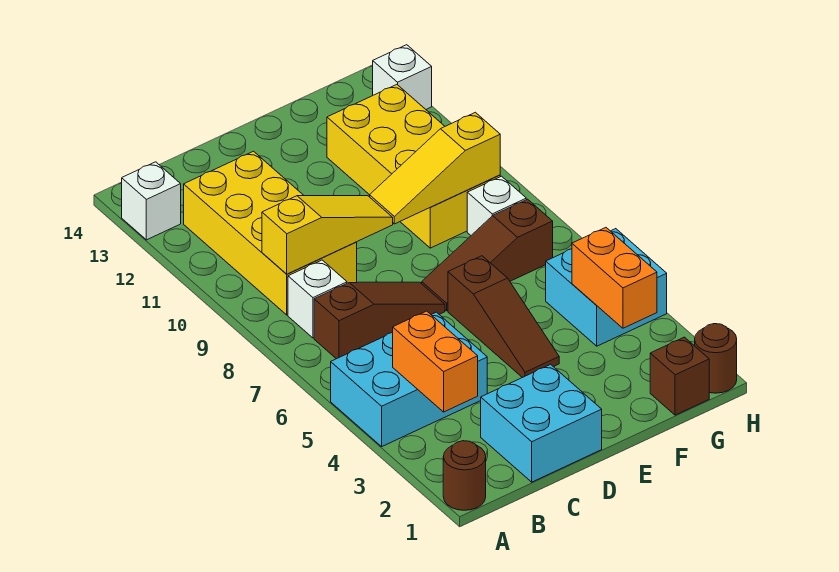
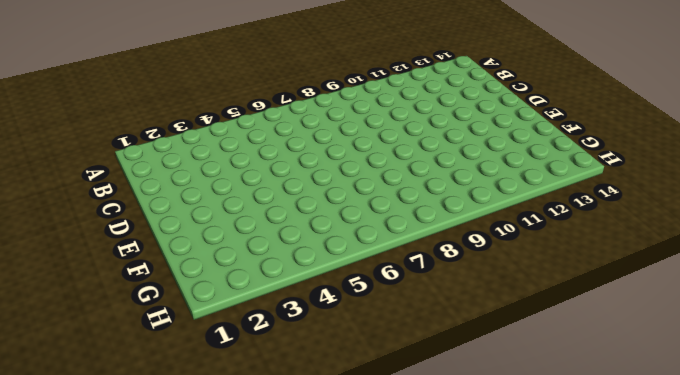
none -> brown 1x1 round brick [443,441,486,510]
none -> cyan 2x3 brick [331,312,487,447]
none -> white 1x1 brick [122,162,181,240]

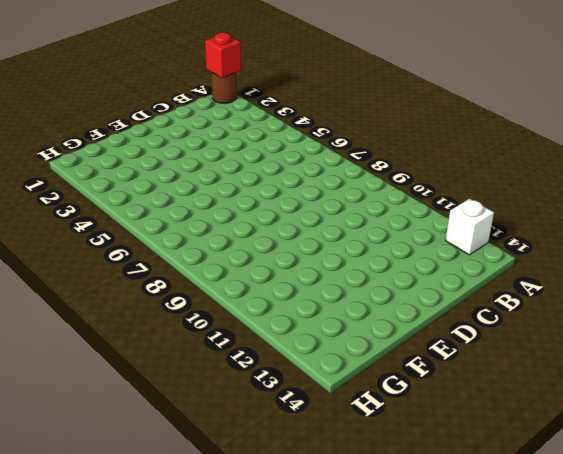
red 1x1 brick [205,33,241,78] -> none
none -> cyan 2x3 brick [331,312,487,447]
none -> brown 1x3 slope [314,282,445,359]
none -> white 1x1 brick [288,260,347,338]

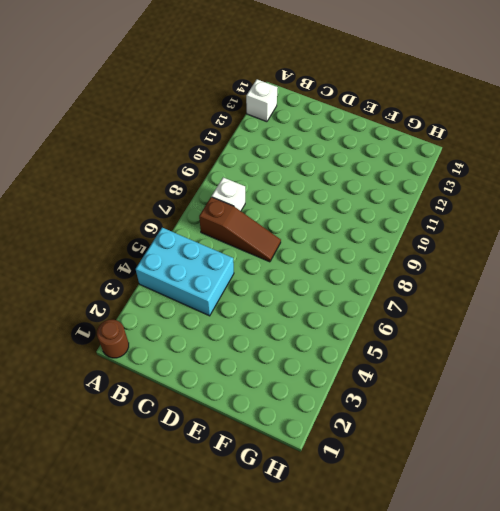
none -> yellow 2x4 brick [184,151,357,315]
none -> cyan 2x2 brick [481,364,602,482]
none -> brown 1x3 slope [448,256,559,378]

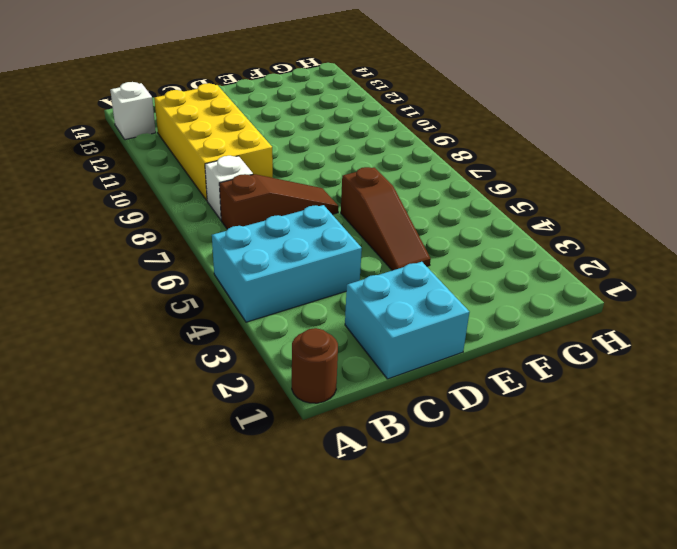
none -> brown 1x3 slope [422,199,553,311]
none -> yellow 2x4 brick [327,85,500,248]
none -> brown 1x1 brick [650,337,709,415]

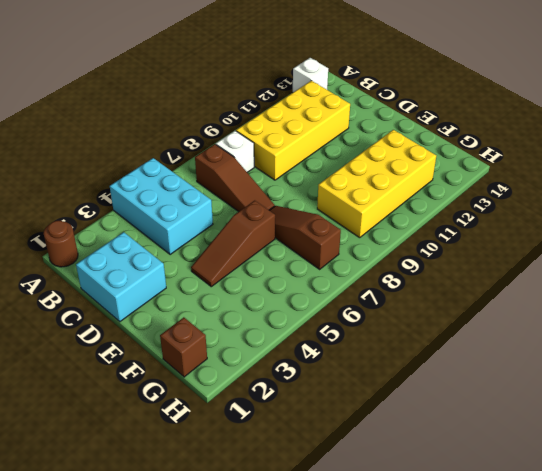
none -> cyan 2x2 brick [546,229,667,346]
none -> white 1x1 brick [467,176,526,235]
none -> brown 1x1 round brick [695,324,737,393]

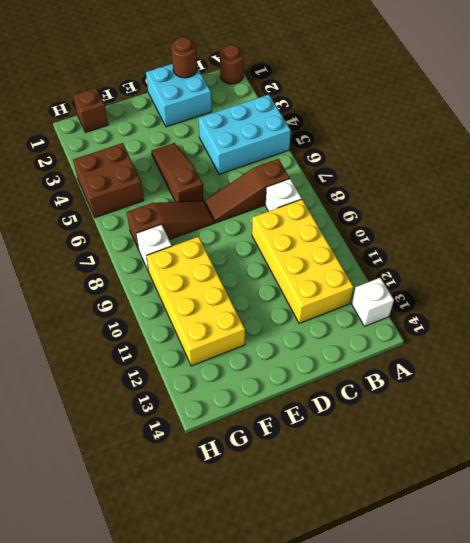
brown 1x1 round brick [171,37,197,78] -> brown 1x1 round brick moved to [695,324,737,393]
brown 2x2 brick [73,143,144,218] -> cyan 2x2 brick [546,229,667,346]
none -> white 1x1 brick [373,45,432,109]
none -> orange 1x2 brick [393,311,478,412]
none -> yellow 1x3 slope [262,196,393,274]

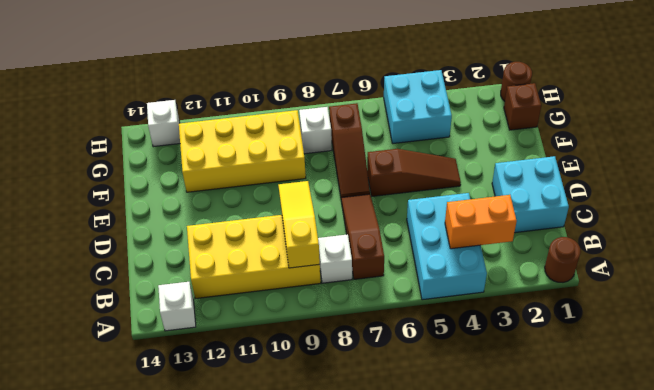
none -> yellow 1x3 slope [370,112,500,224]
none -> orange 1x2 brick [572,228,657,328]

